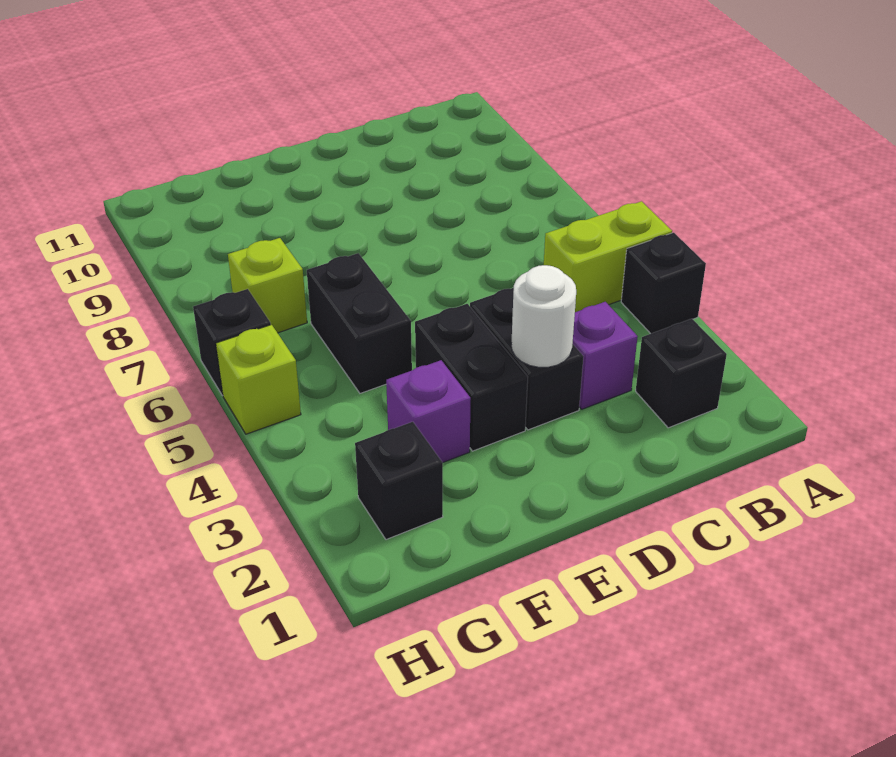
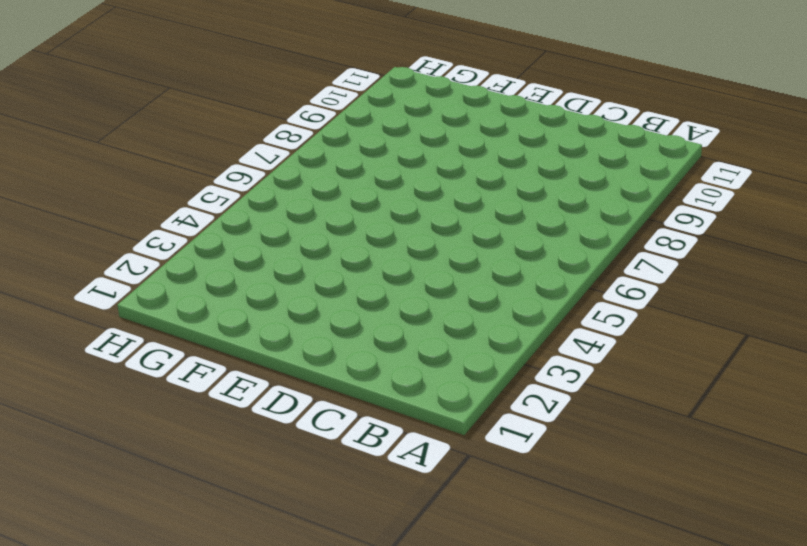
none -> black 1x1 brick [621,233,706,334]
none -> lime 1x2 brick [544,201,672,312]
none -> black 1x1 brick [636,319,727,428]

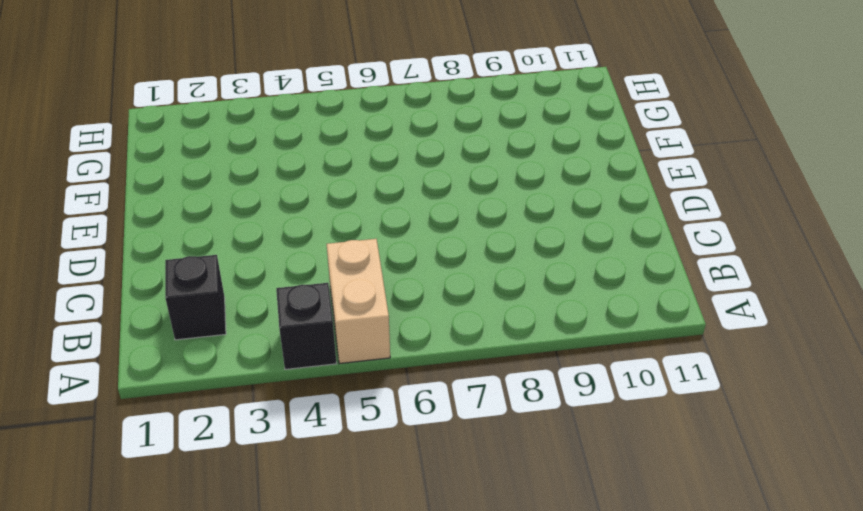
tan 1x2 brick [327,239,390,364] -> lime 1x2 brick [544,201,672,312]
none -> purple 1x1 brick [573,302,638,409]
none -> black 1x2 brick [470,288,584,430]
none -> black 1x2 brick [415,304,528,451]

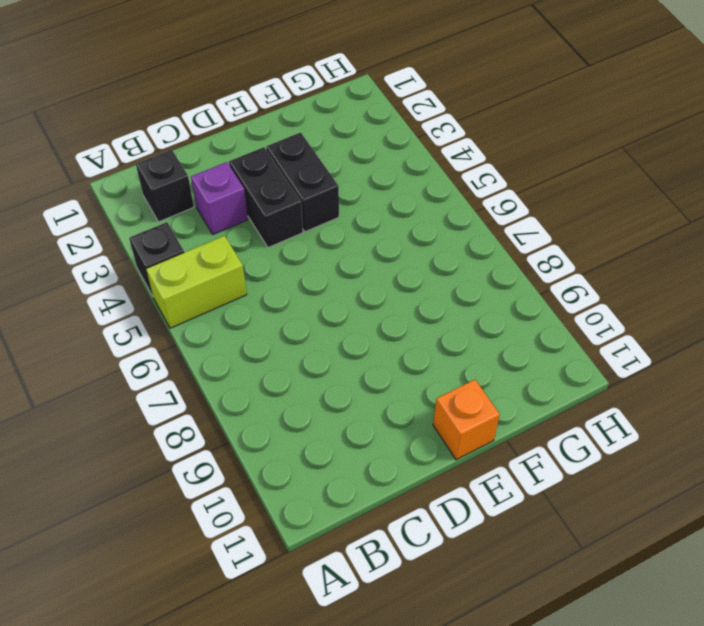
orange 1x1 brick [433,380,500,460] -> none
none -> purple 1x1 brick [386,360,471,462]
none -> black 1x2 brick [307,253,412,393]
none -> black 1x1 brick [355,422,443,540]

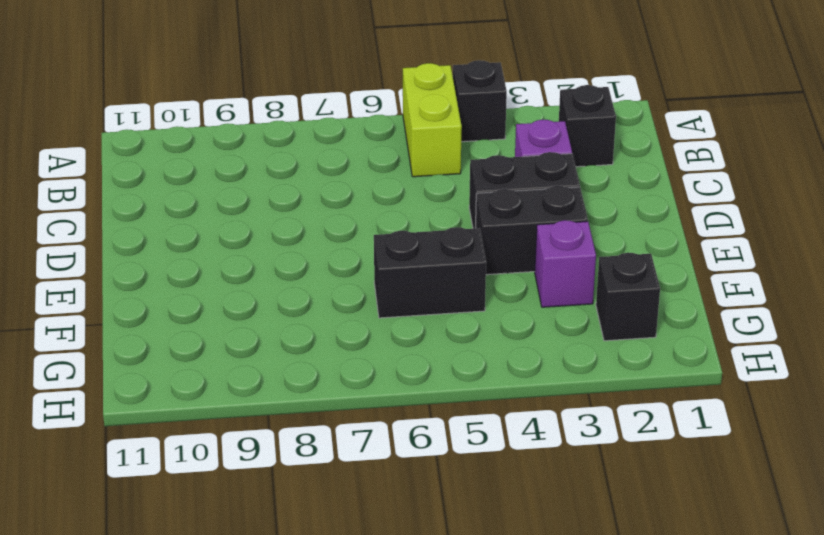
none -> lime 1x1 brick [228,238,307,333]
none -> lime 1x1 brick [216,325,301,434]
none -> black 1x1 brick [193,289,271,396]

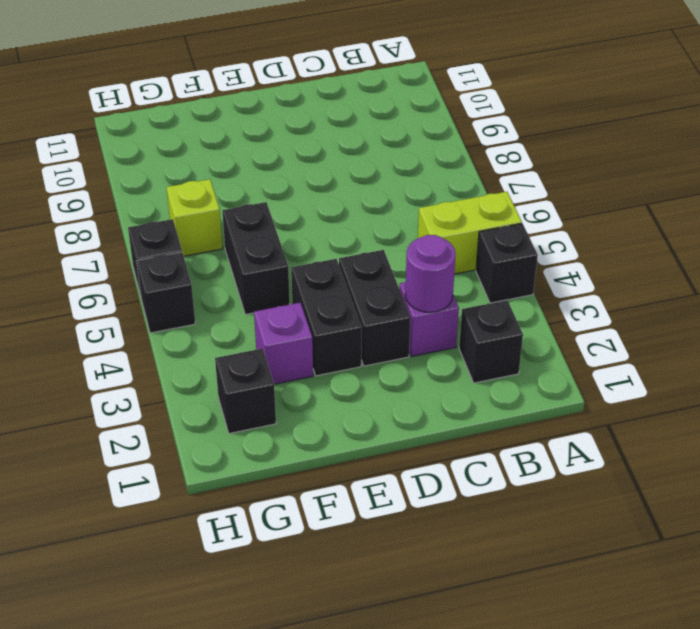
purple 1x1 round brick [405,235,456,312] -> none
black 1x1 brick [137,252,195,333] -> lime 1x1 brick [216,325,301,434]
none -> white 1x1 round brick [511,265,576,367]

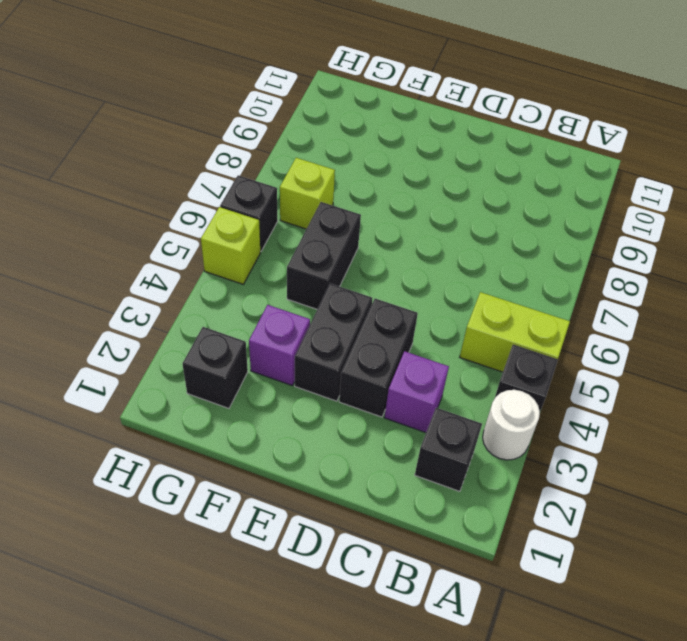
white 1x1 round brick [483,390,540,460] -> white 1x1 round brick moved to [511,265,576,367]

